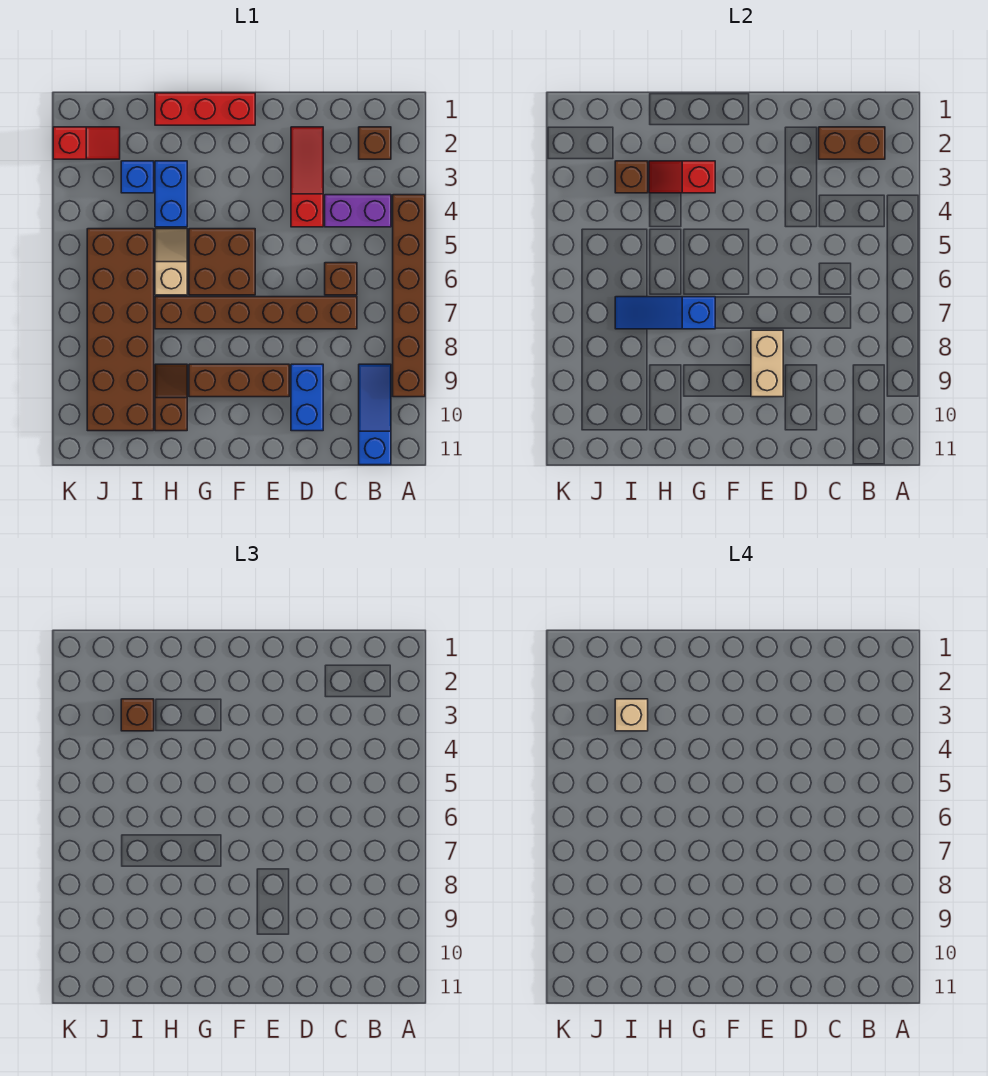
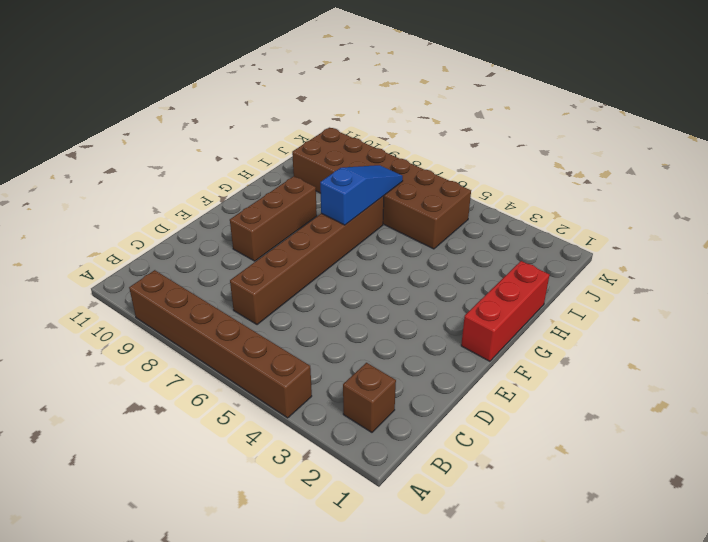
none -> purple 1x2 brick [325,195,391,227]
none -> blue 1x3 slope [359,364,391,465]
none -> brown 1x1 brick [325,263,357,295]

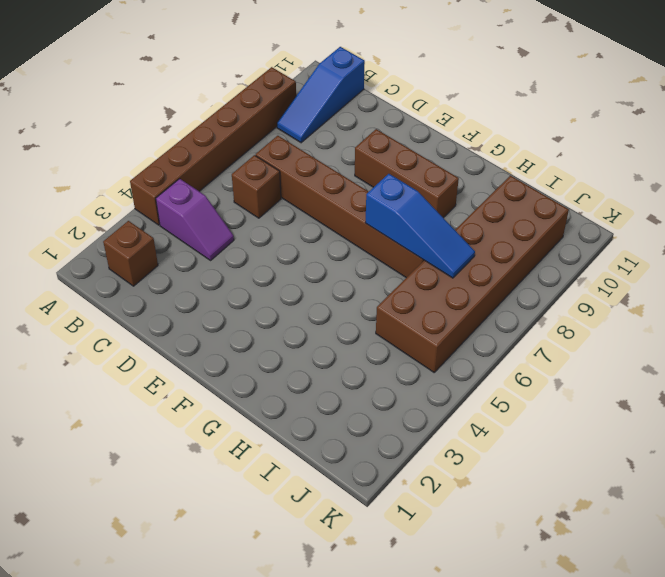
purple 1x2 slope [156,179,234,260] -> purple 1x2 brick [325,195,391,227]
none -> red 1x3 slope [291,127,323,227]
none -> blue 1x2 brick [291,364,323,431]
none -> red 1x3 brick [155,93,255,125]

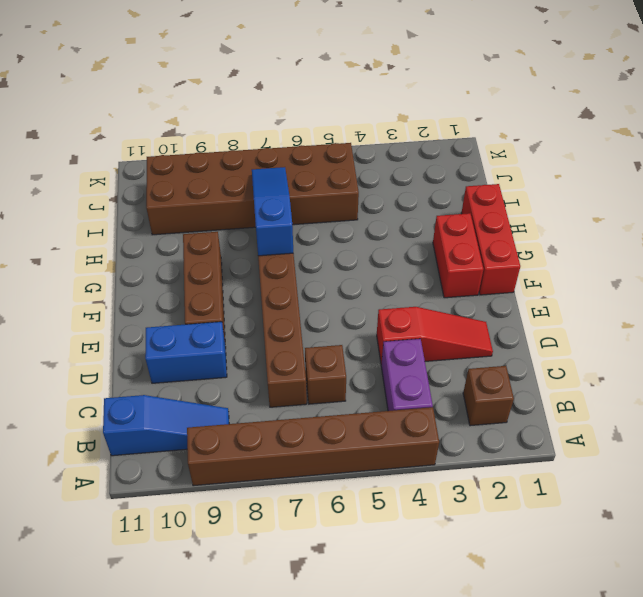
red 1x2 brick [433,213,483,298] -> none
none -> brown 2x2 brick [189,229,255,295]
none -> blue 1x2 brick [155,161,187,227]
none -> tan 1x2 slope [155,229,187,295]

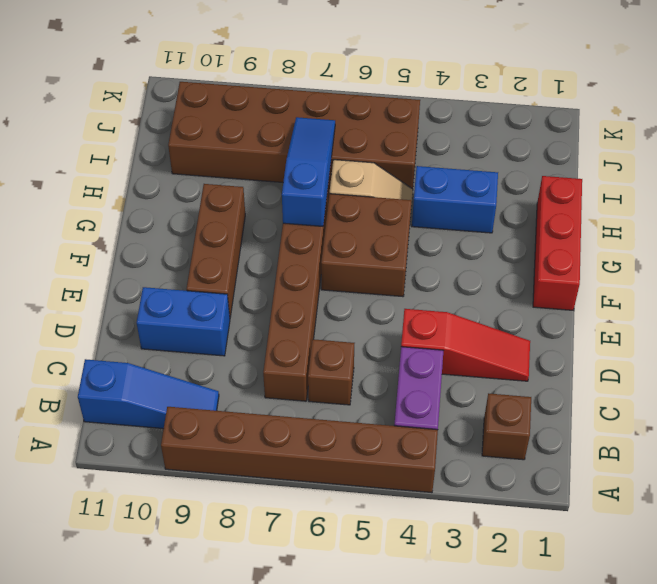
none -> brown 1x2 slope [155,364,187,431]
none -> blue 1x1 brick [121,161,154,193]
none -> red 1x2 slope [53,127,120,159]

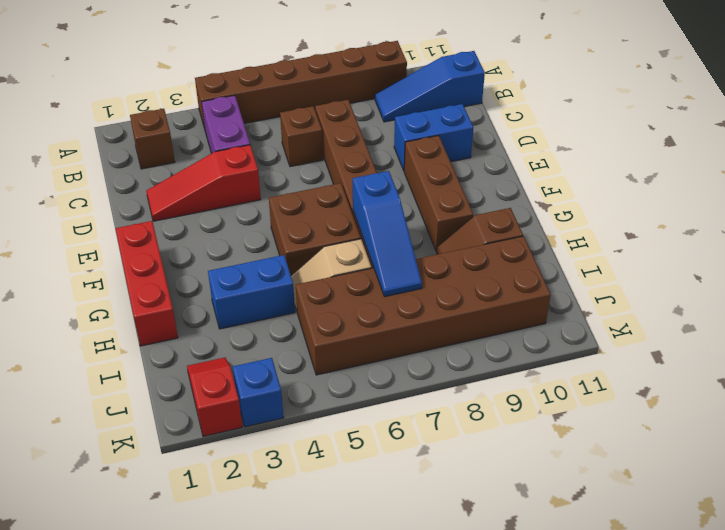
blue 1x1 brick [233,358,284,427] -> blue 1x1 brick moved to [121,161,154,193]
none -> brown 1x2 brick [819,127,885,159]
none -> tan 1x2 brick [751,330,783,397]
none -> red 1x2 slope [649,161,715,193]

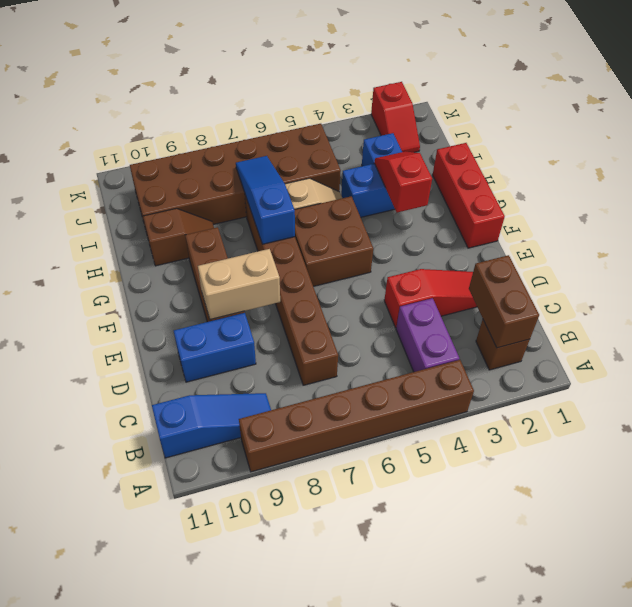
none -> brown 1x1 brick [325,263,357,295]
none -> brown 1x1 brick [615,161,648,193]
none -> brown 1x1 brick [121,699,154,731]

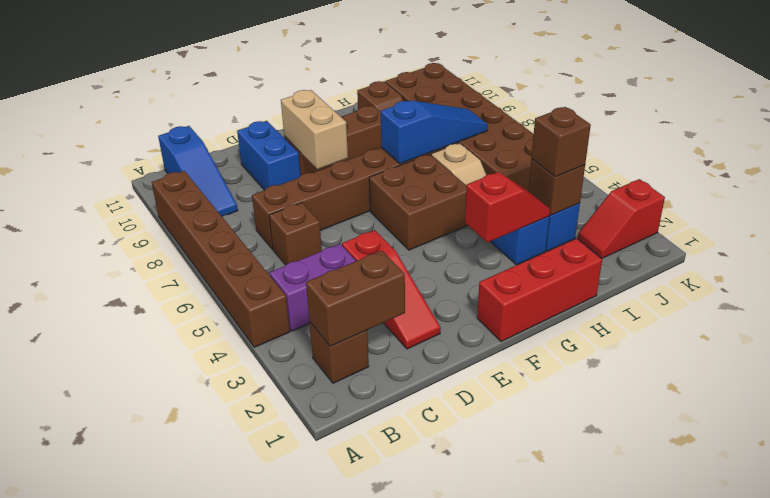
none -> tan 1x1 brick [615,699,648,731]

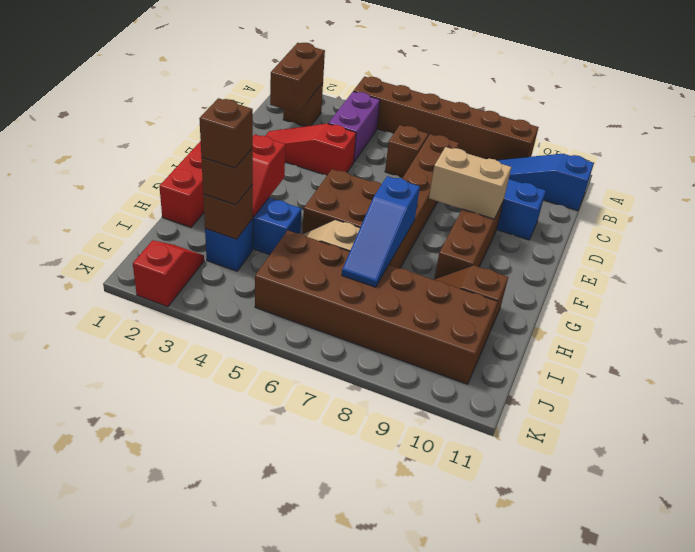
brown 1x1 brick [199,98,253,168] -> tan 1x1 brick [615,699,648,731]

